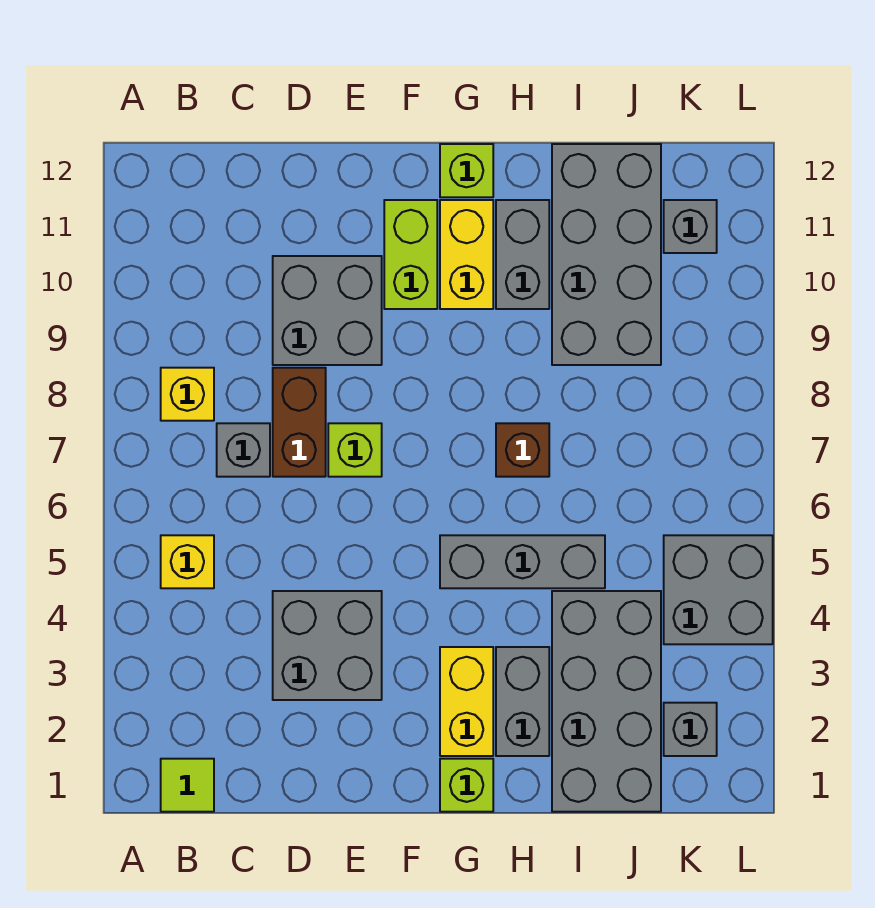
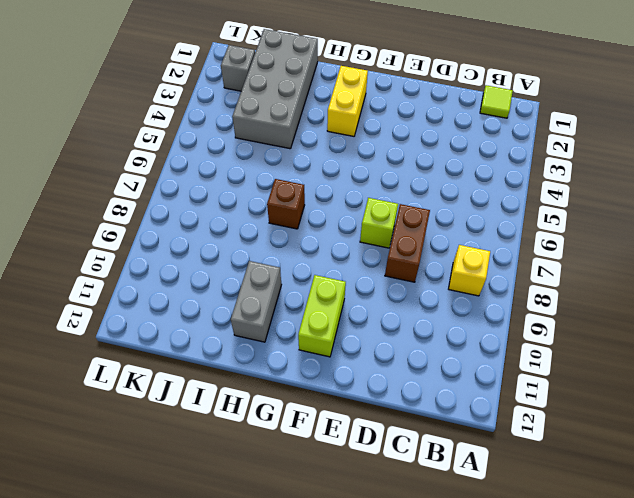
none -> yellow 1x1 brick [161,535,214,588]
none -> grey 1x1 brick [217,423,270,477]
none -> grey 2x2 brick [273,591,382,700]

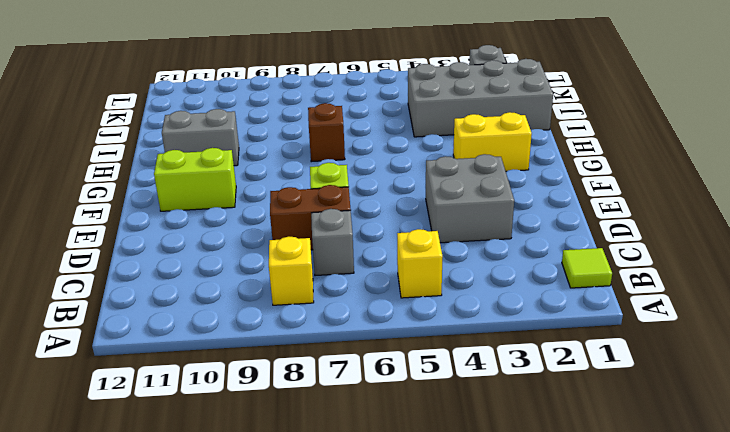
none -> grey 2x2 brick [273,256,382,365]
none -> lime 1x1 brick [440,759,493,812]
none -> grey 1x3 brick [440,535,605,588]

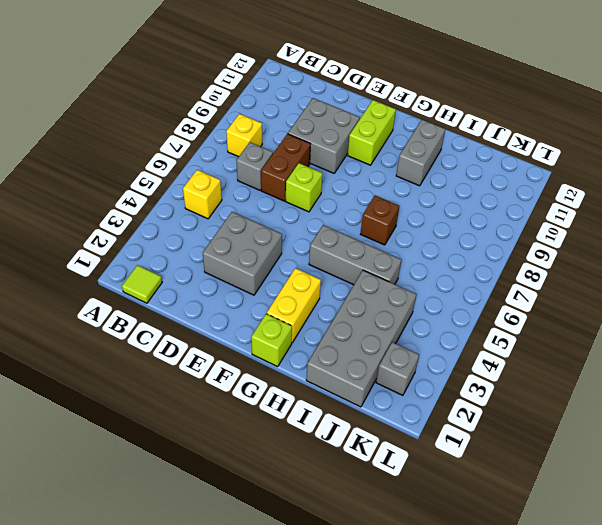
none -> yellow 1x2 brick [440,200,493,309]
none -> lime 1x1 brick [440,144,493,197]
none -> grey 1x2 brick [496,647,549,756]

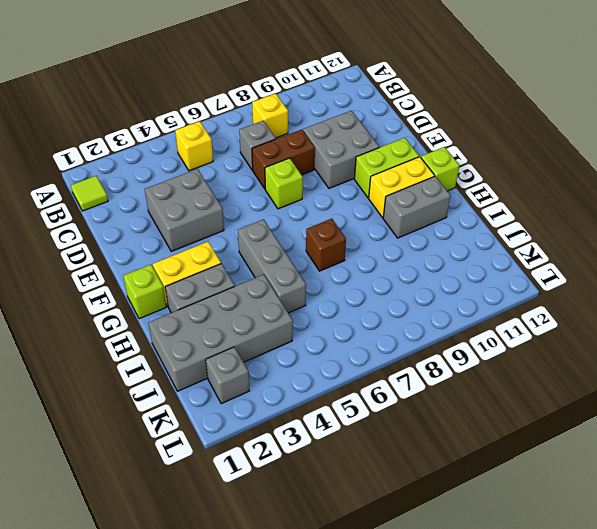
none -> grey 2x4 brick [552,144,661,365]
none -> grey 2x2 brick [664,535,773,644]
none -> grey 1x1 brick [664,200,717,253]

